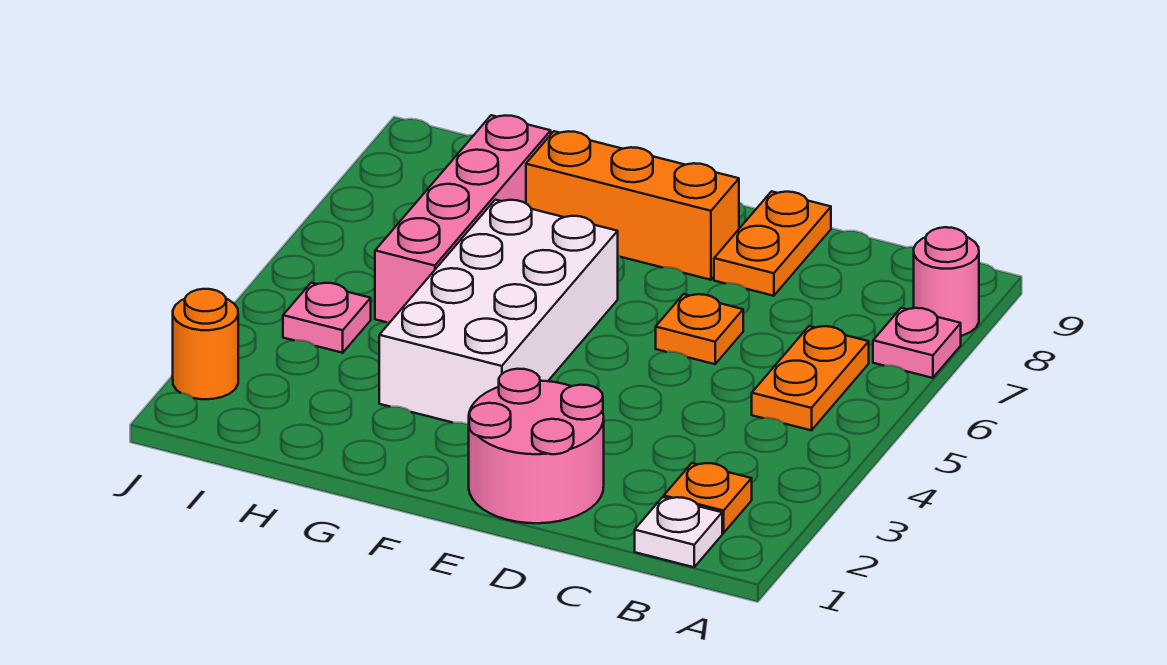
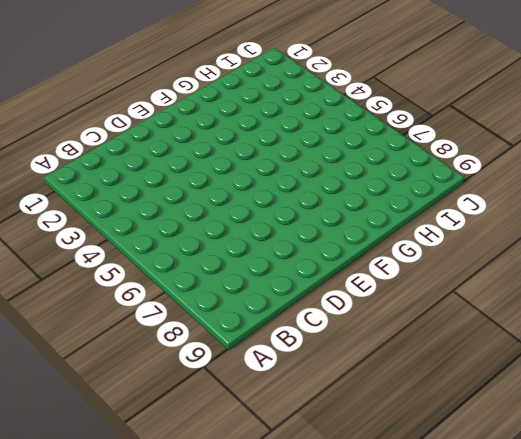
none -> pink 1x1 plate [873,308,961,378]
none -> pink 1x1 round brick [914,227,979,336]
none -> white 1x1 plate [635,497,722,567]

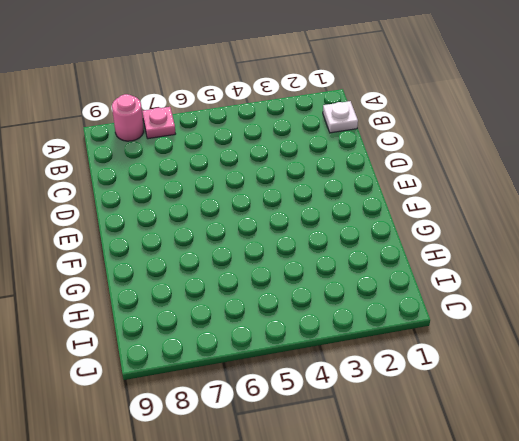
none -> orange 1x1 plate [664,463,752,533]
none -> orange 1x2 plate [752,326,869,430]
none -> pink 2x2 round brick [469,369,604,523]

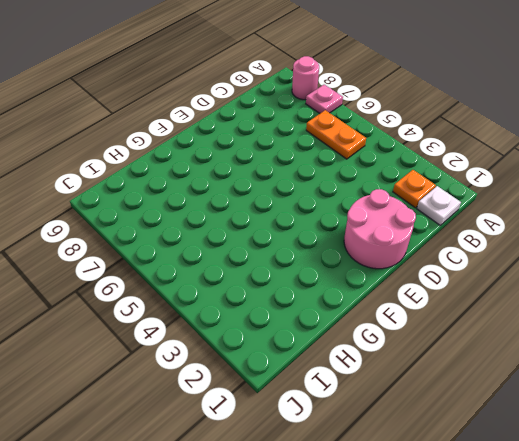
none -> orange 1x1 plate [656,294,743,364]
none -> orange 1x2 plate [714,191,831,296]
none -> orange 1x3 brick [526,131,739,280]

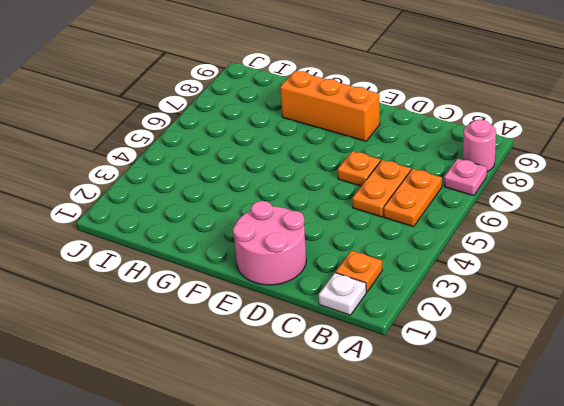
orange 1x2 plate [352,160,411,217] -> orange 1x2 plate moved to [714,191,831,296]
none -> white 2x4 brick [379,200,618,424]
none -> pink 1x4 brick [375,115,551,322]
none -> pink 1x1 plate [283,283,371,353]

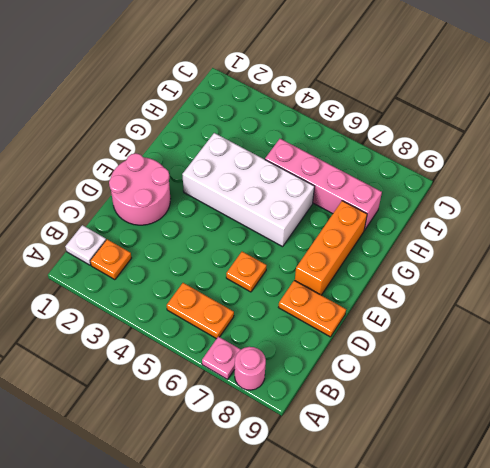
none -> pink 1x1 plate [283,283,371,353]
none -> orange 1x1 round brick [173,289,238,399]

